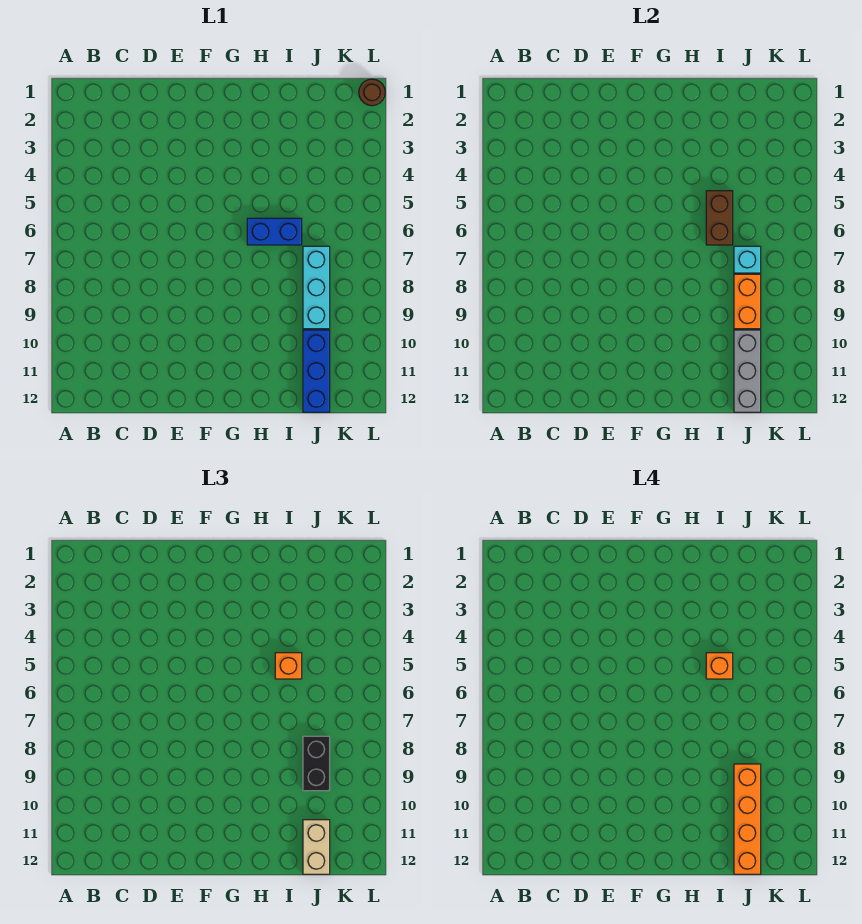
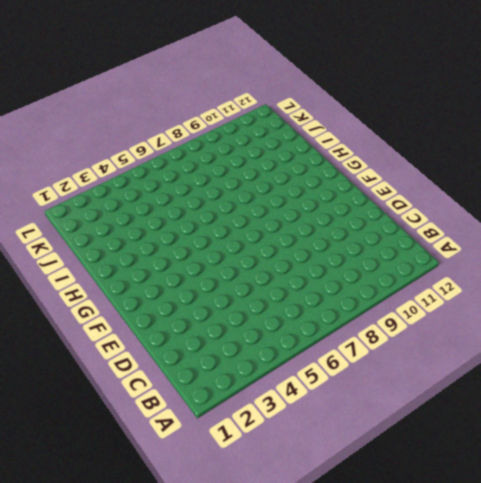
none -> blue 1x2 brick [247,218,302,245]
none -> cyan 1x3 brick [303,246,330,329]
none -> blue 1x3 brick [303,330,330,412]

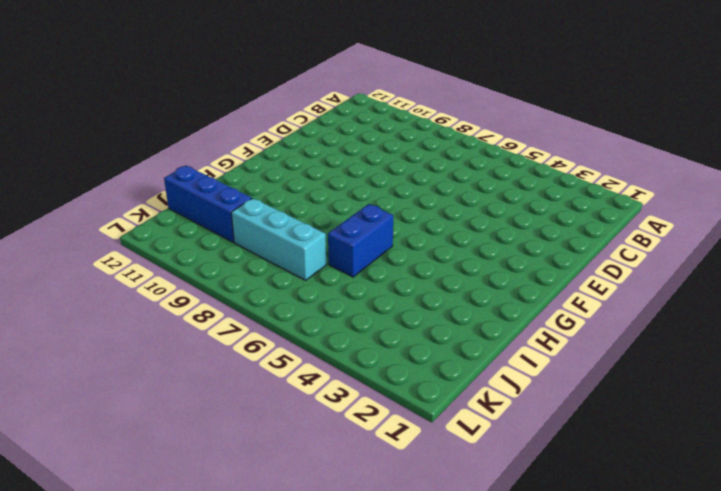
none -> brown 1x1 round brick [359,79,385,106]
none -> brown 1x2 brick [706,191,733,245]
none -> cyan 1x1 brick [734,246,761,273]

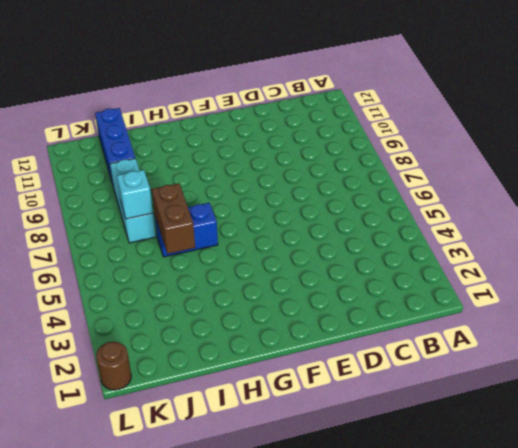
none -> orange 1x2 brick [734,274,761,329]
none -> grey 1x3 brick [734,330,761,412]
none -> orange 1x1 brick [275,653,302,679]

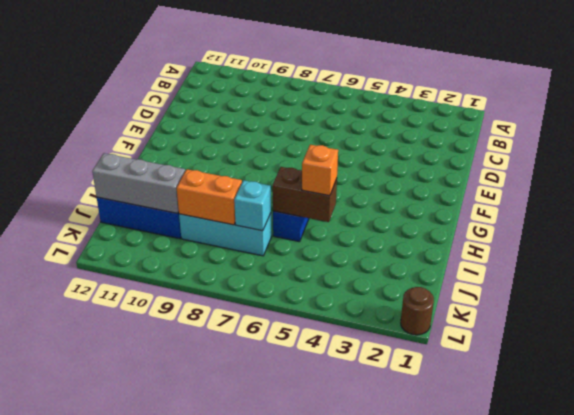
none -> black 1x2 brick [303,736,330,791]
none -> tan 1x2 brick [303,820,330,874]
none -> orange 1x1 brick [706,653,733,679]

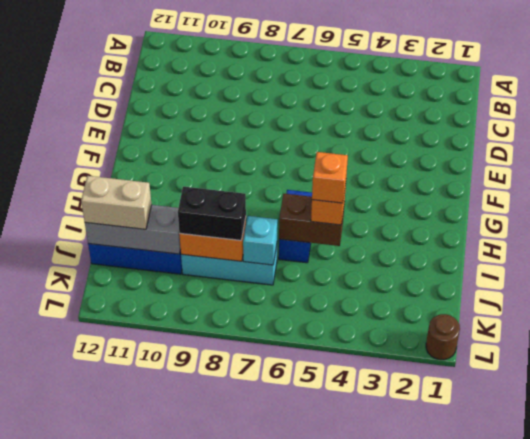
none -> orange 1x4 brick [734,764,761,874]

